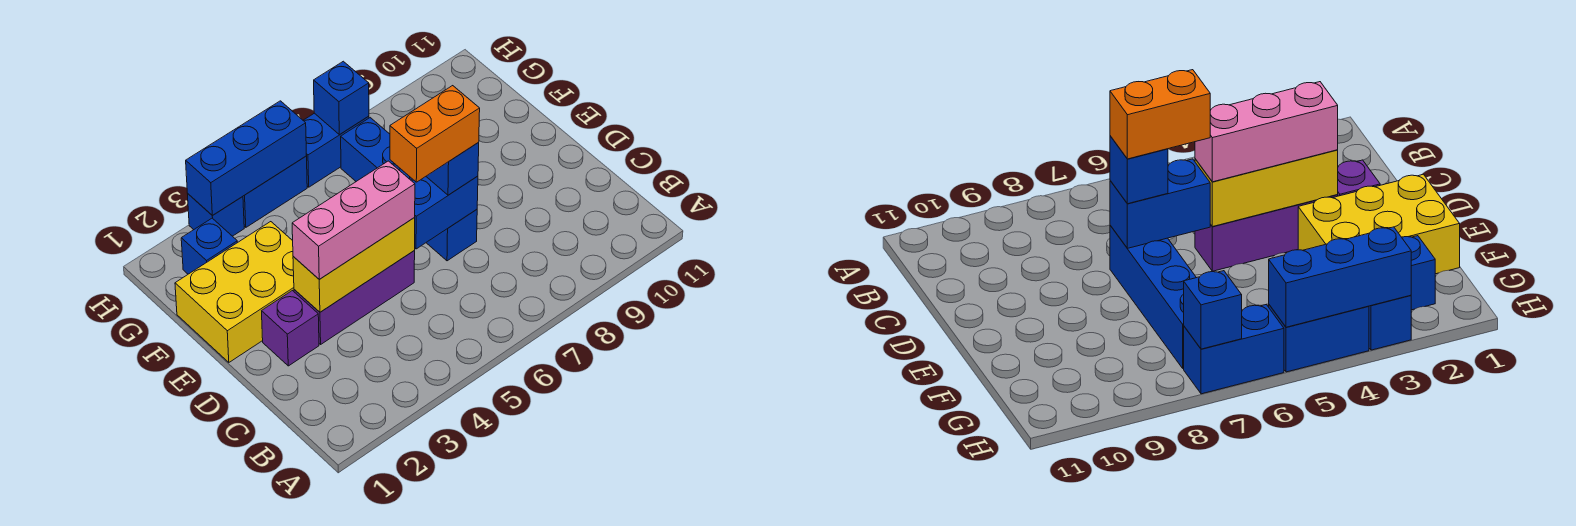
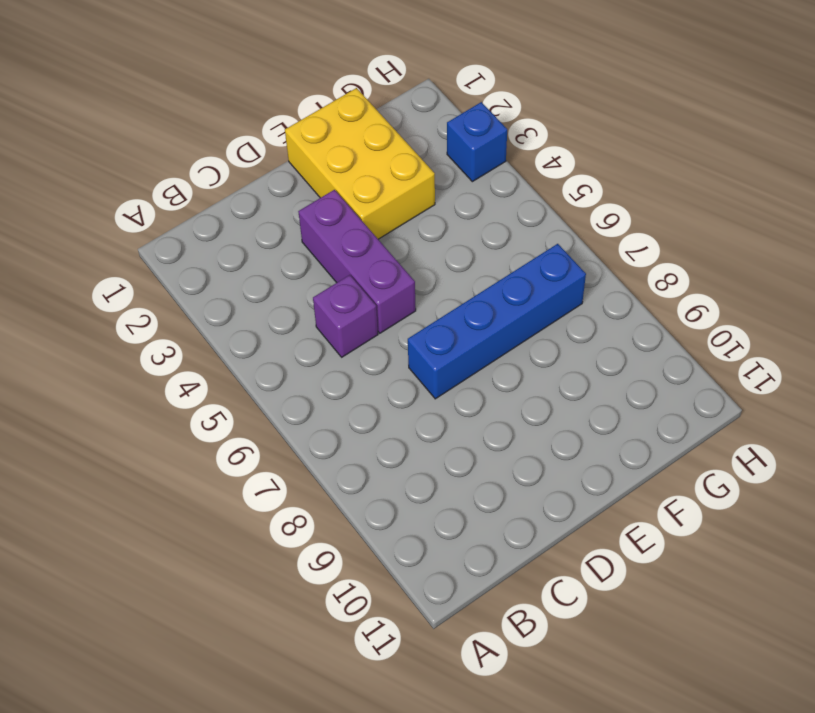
purple 1x1 brick [313,275,378,357] -> purple 1x1 brick moved to [262,291,319,366]
none -> blue 1x1 brick [181,218,237,274]
none -> blue 1x2 brick [243,156,307,227]
none -> blue 1x2 brick [303,113,369,187]

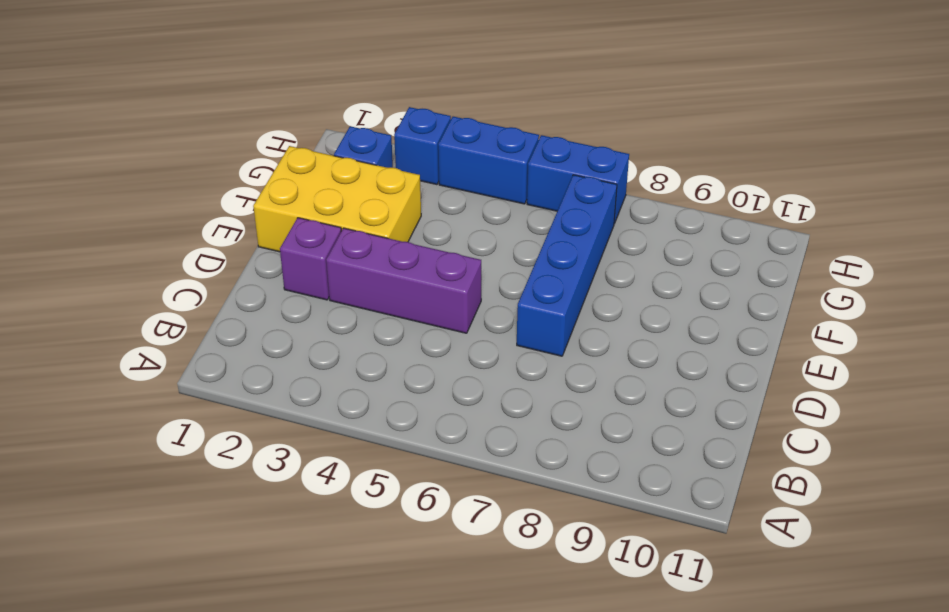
none -> yellow 1x3 brick [293,218,415,312]
none -> blue 1x2 brick [411,176,478,249]
none -> blue 1x3 brick [186,101,306,216]

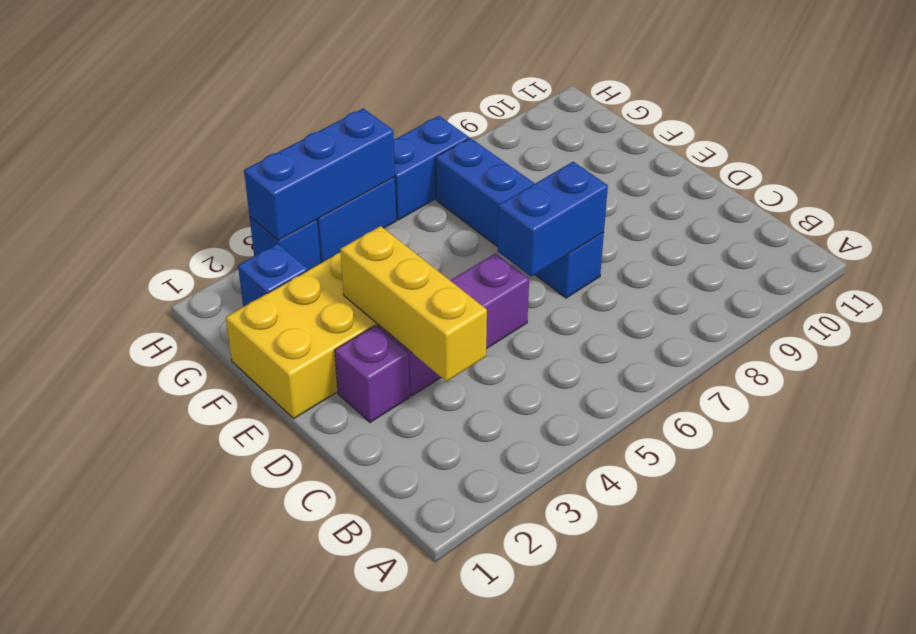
yellow 1x3 brick [340,226,487,382] -> yellow 1x3 brick turned to [293,218,415,312]
none -> blue 1x1 brick [314,61,369,135]
none -> pink 1x3 brick [292,161,415,279]
none -> blue 1x1 brick [426,143,479,195]

